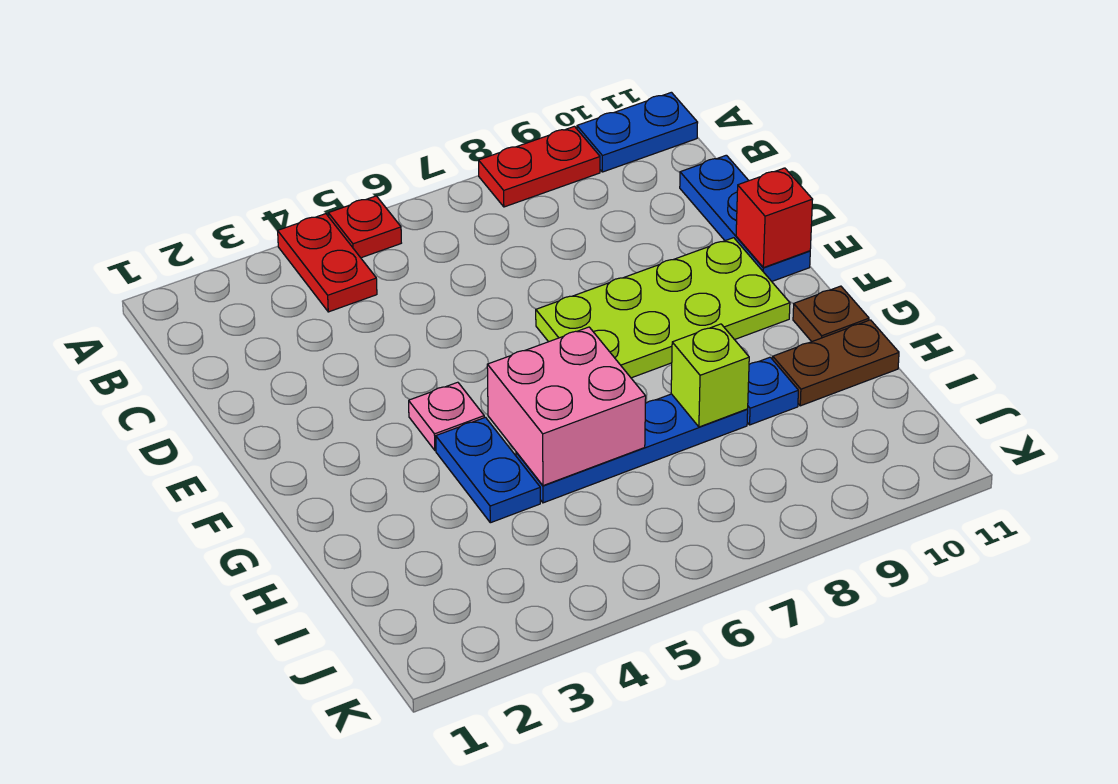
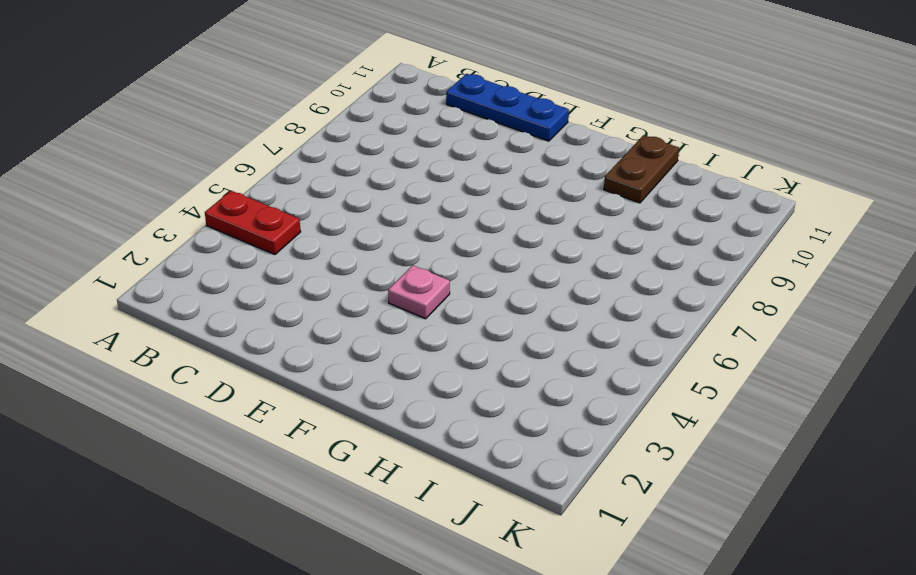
none -> red 1x1 plate [328,196,401,258]
none -> red 1x2 plate [479,126,600,207]
none -> blue 1x2 plate [577,92,698,172]

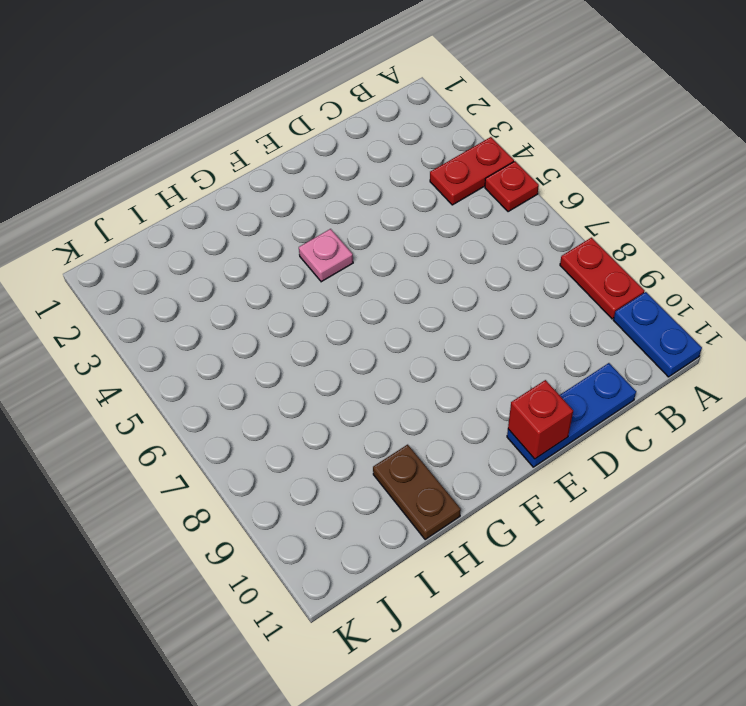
none -> lime 2x4 plate [536,238,790,378]
none -> blue 1x2 plate [436,417,540,523]
none -> brown 1x1 plate [793,286,869,342]

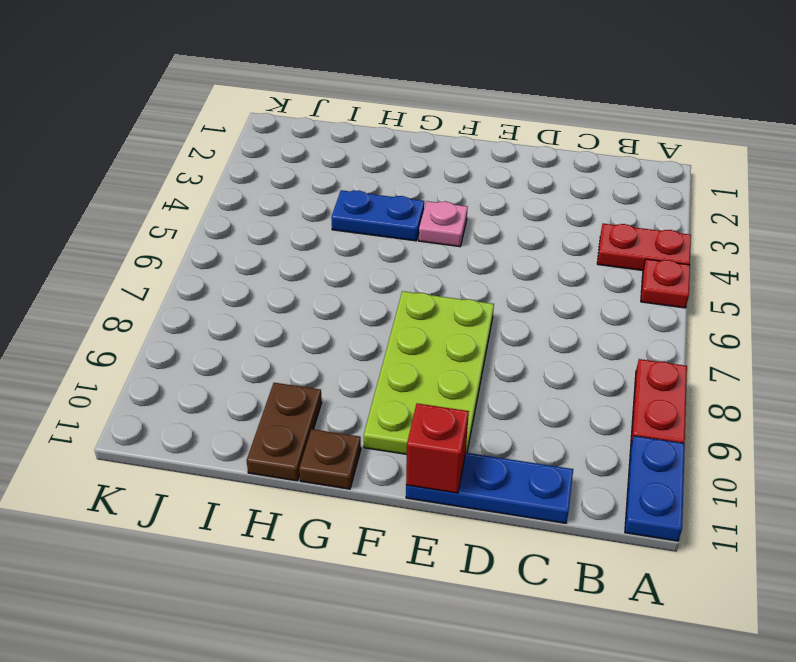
none -> blue 1x4 plate [516,394,748,503]
none -> blue 1x1 plate [747,357,798,425]
none -> pink 2x2 brick [487,327,646,486]

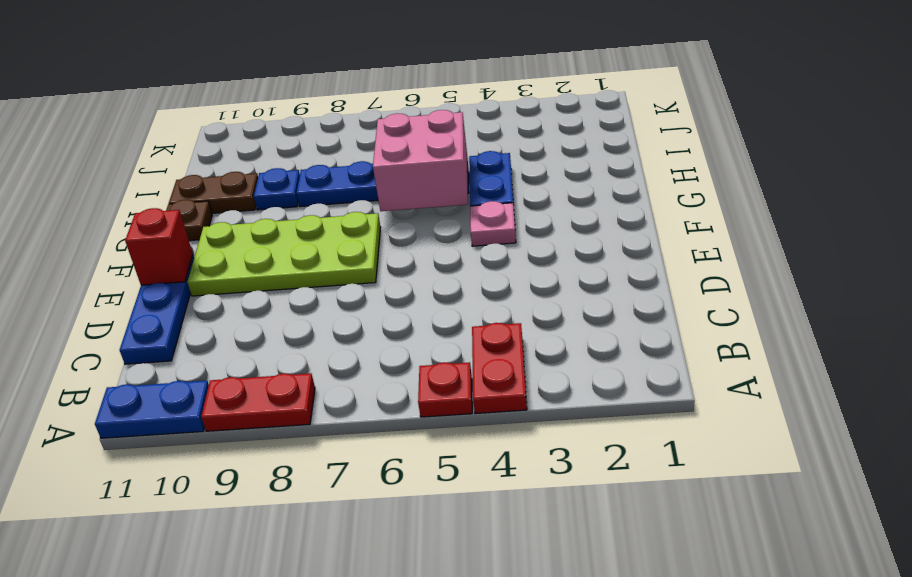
none -> lime 1x1 brick [671,324,749,427]

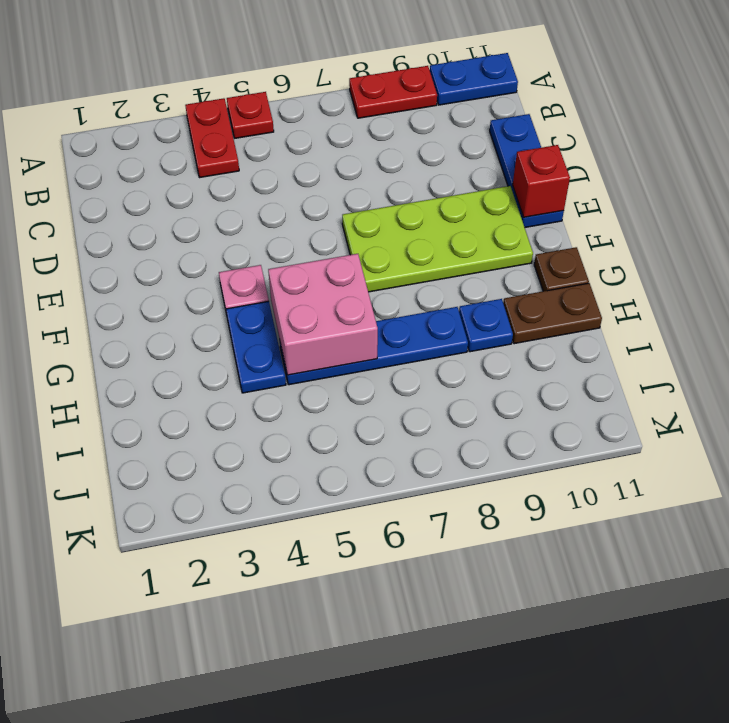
none -> lime 1x1 brick [671,324,749,427]

